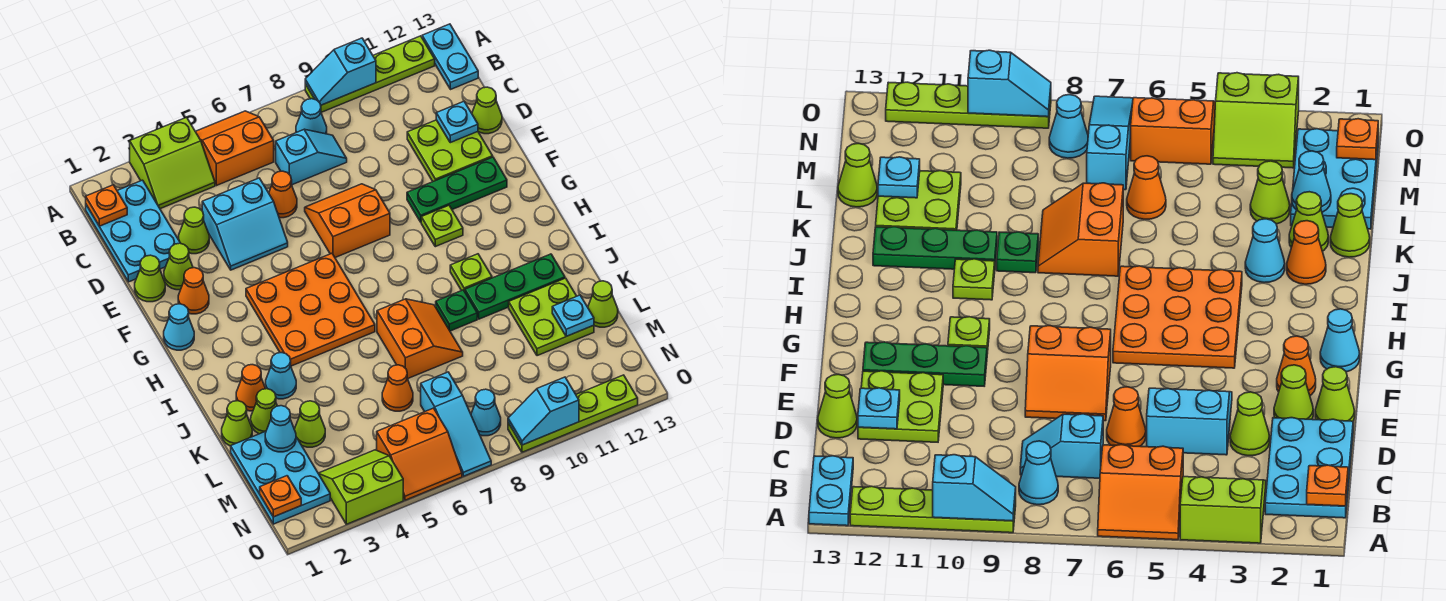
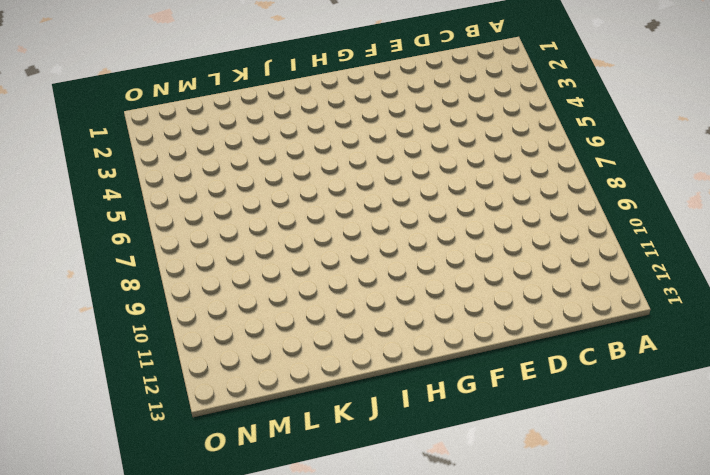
none -> lime 2x2 slope [130,117,215,209]
none -> orange 2x2 slope [195,111,274,186]
none -> lime 1x4 plate [305,36,435,112]
none -> cyan 1x2 plate [422,24,478,89]

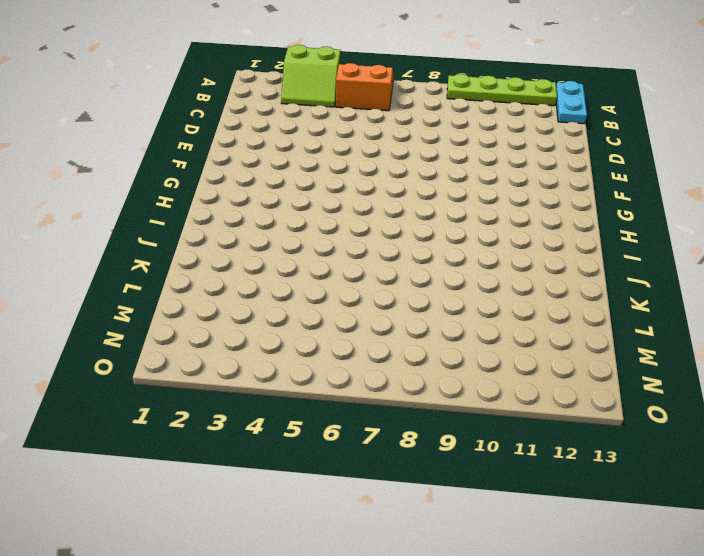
none -> cyan 2x3 plate [86,180,180,282]
none -> cyan 1x1 cone [296,99,327,134]
none -> cyan 1x2 slope [276,129,347,185]
none -> lime 1x1 cone [179,207,209,254]

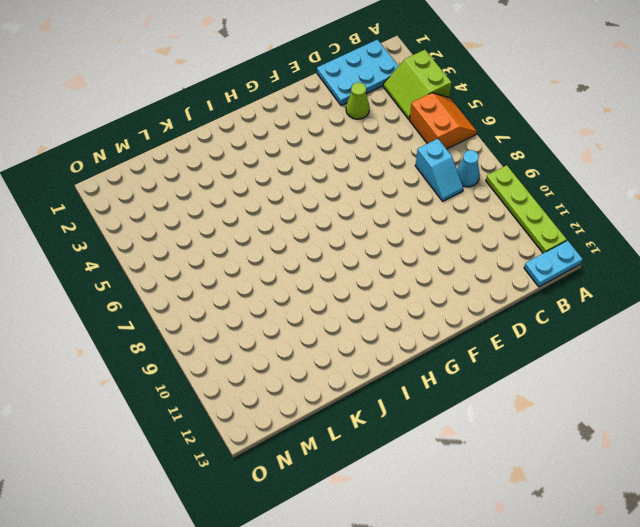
none -> cyan 2x2 slope [202,178,288,270]
none -> orange 1x1 cone [269,171,297,218]
none -> lime 2x2 plate [407,120,493,181]
none -> lime 1x1 cone [472,87,502,134]

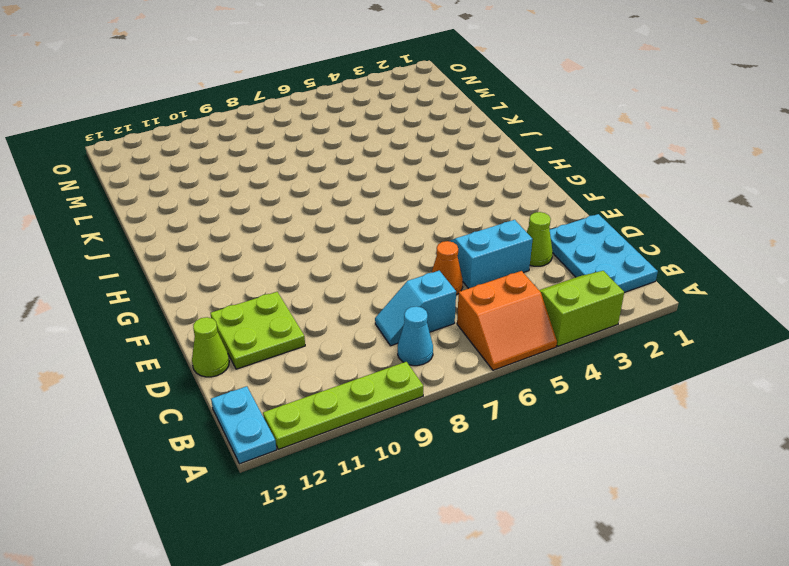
none -> lime 1x1 cone [135,255,165,302]
none -> lime 1x1 cone [164,243,193,290]
none -> orange 2x2 slope [305,184,390,258]
none -> orange 1x1 cone [178,268,209,314]

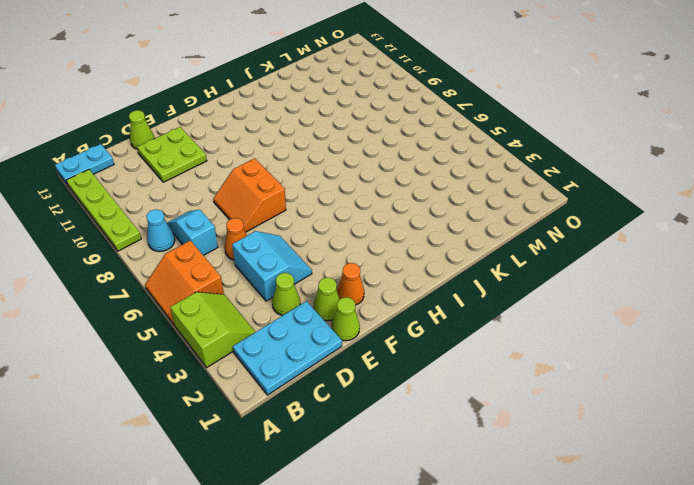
none -> green 1x3 plate [407,157,507,222]
none -> cyan 1x1 cone [164,304,194,350]
none -> orange 3x3 plate [246,253,375,366]
none -> lime 1x1 plate [421,205,463,247]

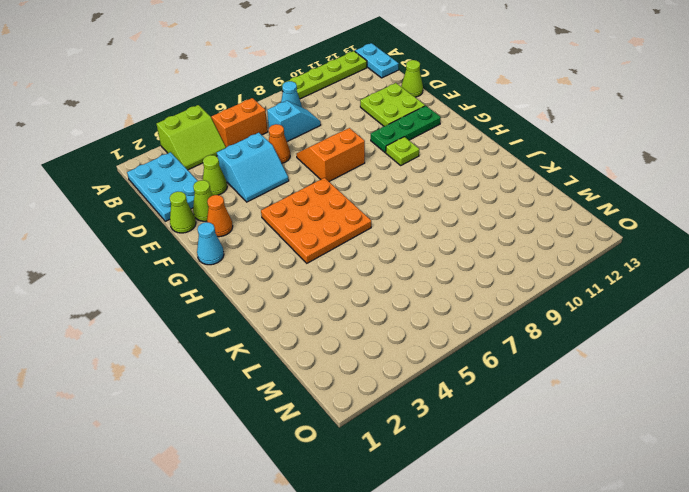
none -> lime 1x1 plate [450,254,492,292]
none -> orange 1x1 cone [236,365,266,411]
none -> cyan 1x1 cone [266,353,296,399]
none -> orange 2x2 slope [377,299,463,379]

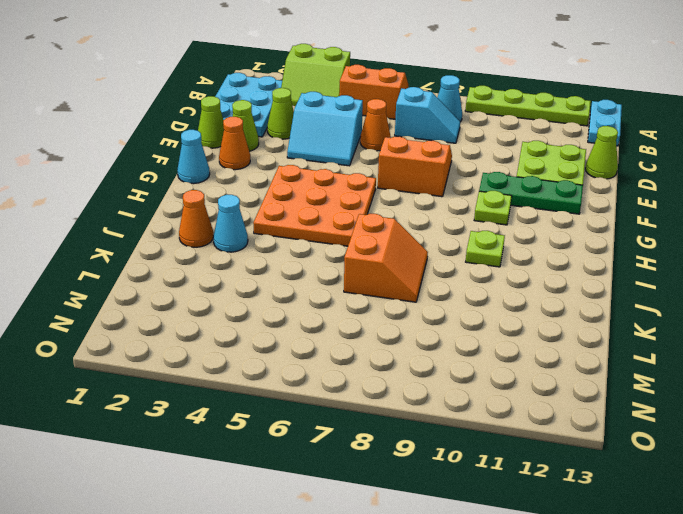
none -> green 1x1 plate [436,290,477,331]
none -> green 1x3 plate [465,254,565,319]
none -> lime 1x1 cone [222,401,252,446]
none -> lime 1x1 cone [251,389,277,434]

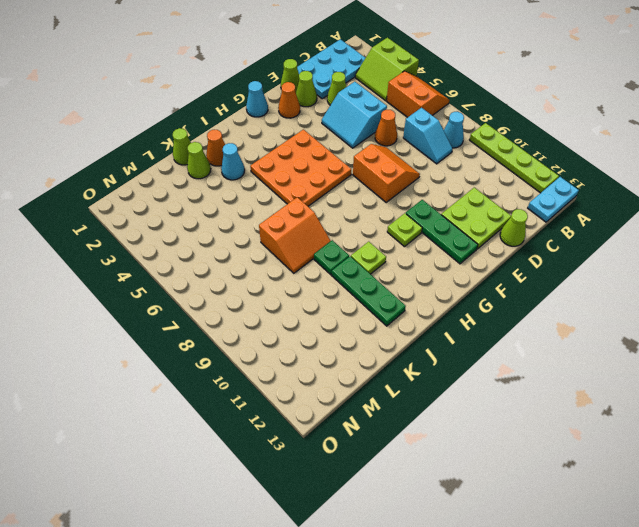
none -> lime 2x2 plate [509,278,594,356]
none -> cyan 2x3 plate [231,431,330,524]
none -> lime 1x1 cone [295,401,325,447]
none -> orange 1x1 cone [382,365,413,411]

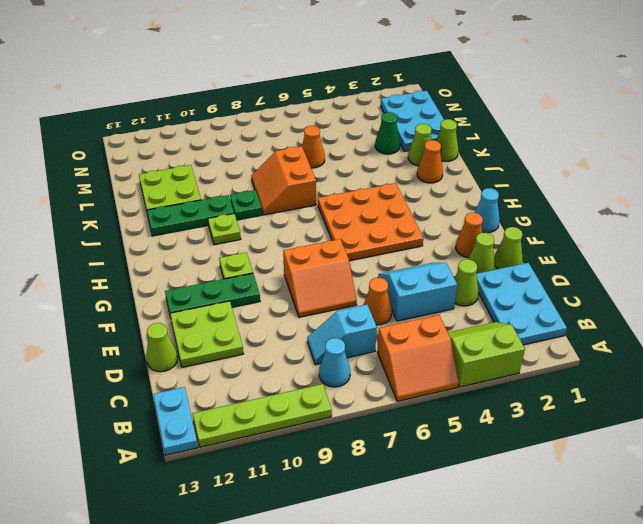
green 1x1 cone [375,112,400,154] -> lime 1x1 cone [295,401,325,447]
none -> cyan 1x1 cone [266,353,296,399]
none -> lime 1x1 cone [588,281,618,327]
none -> cyan 1x3 slope [421,372,491,476]
none -> lime 2x2 slope [318,450,403,524]

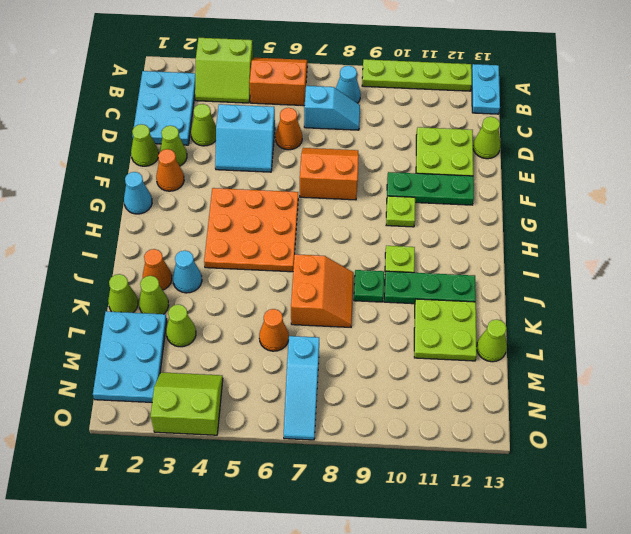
none -> orange 2x2 slope [377,408,462,500]
none -> cyan 1x1 cone [471,389,501,436]
none -> lime 1x4 plate [508,375,638,452]
none -> cyan 1x2 slope [305,38,376,105]

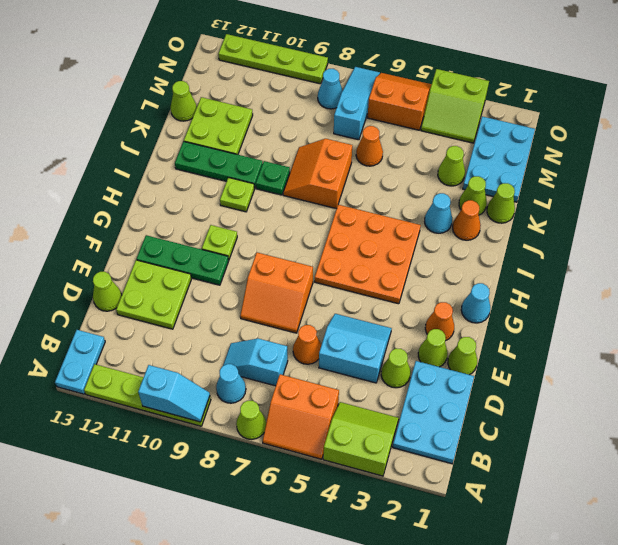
lime 1x1 cone [236,401,266,440] -> none
none -> orange 1x1 plate [86,185,127,226]
none -> cyan 1x1 plate [436,102,478,143]
none -> cyan 1x1 cone [265,406,296,452]
none -> cyan 1x1 plate [552,295,594,336]

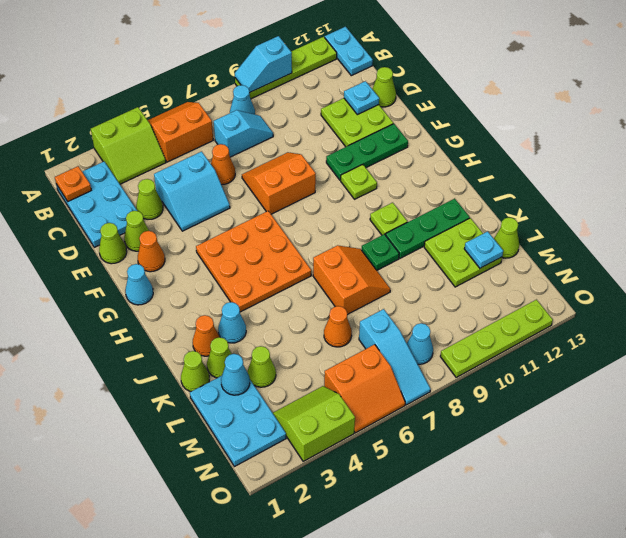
none -> orange 1x1 plate [260,476,301,517]
none -> cyan 1x2 slope [508,377,579,445]

